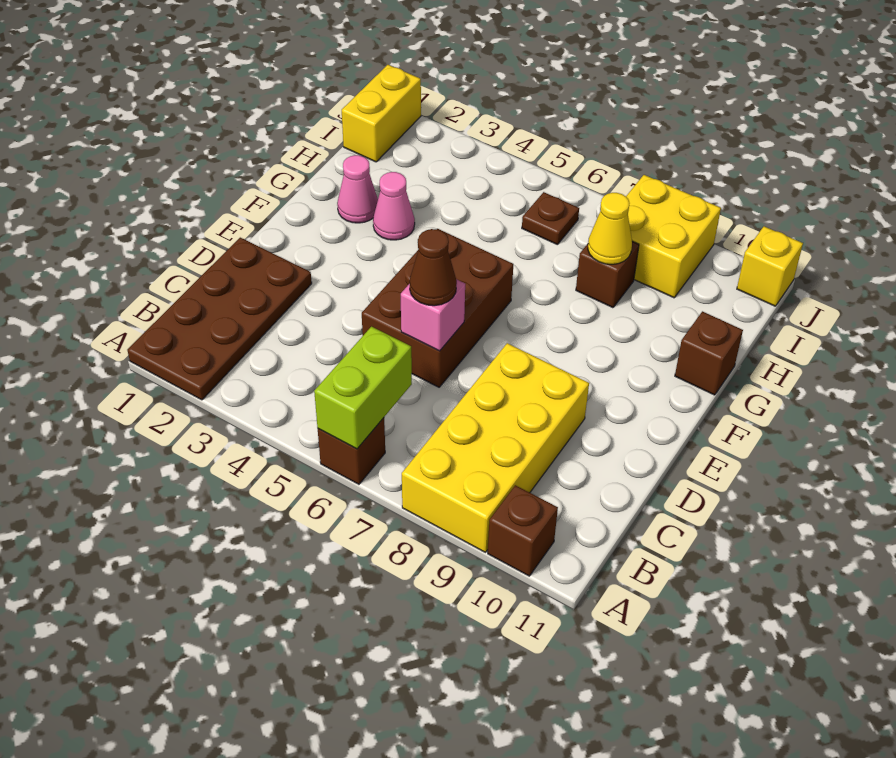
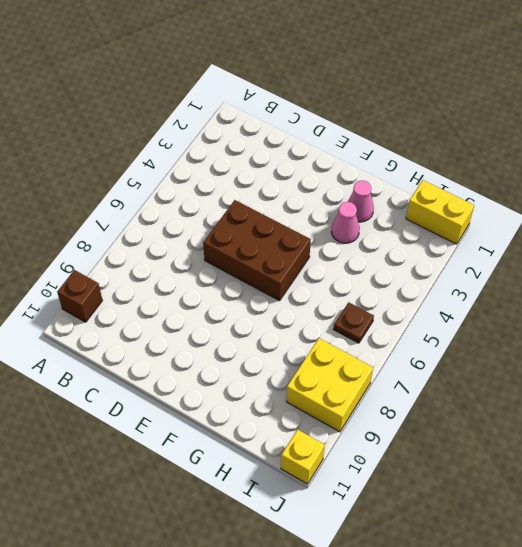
none -> brown 2x4 plate [127,238,312,400]
none -> brown 1x1 brick [318,418,385,484]
none -> yellow 2x4 brick [402,343,589,552]

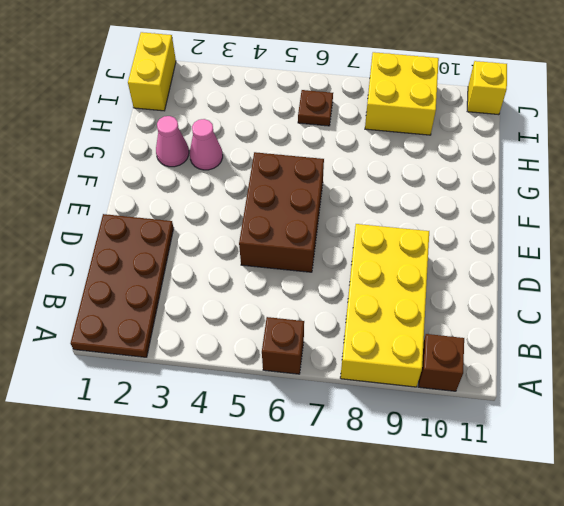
none -> brown 1x1 brick [675,311,743,395]
none -> brown 1x1 brick [576,241,639,308]
none -> lime 1x2 brick [314,327,412,449]

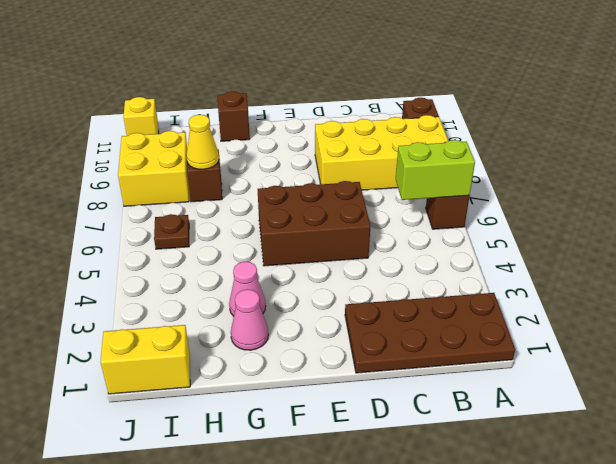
none -> pink 1x1 brick [401,279,465,351]
none -> brown 1x1 cone [410,229,457,306]

